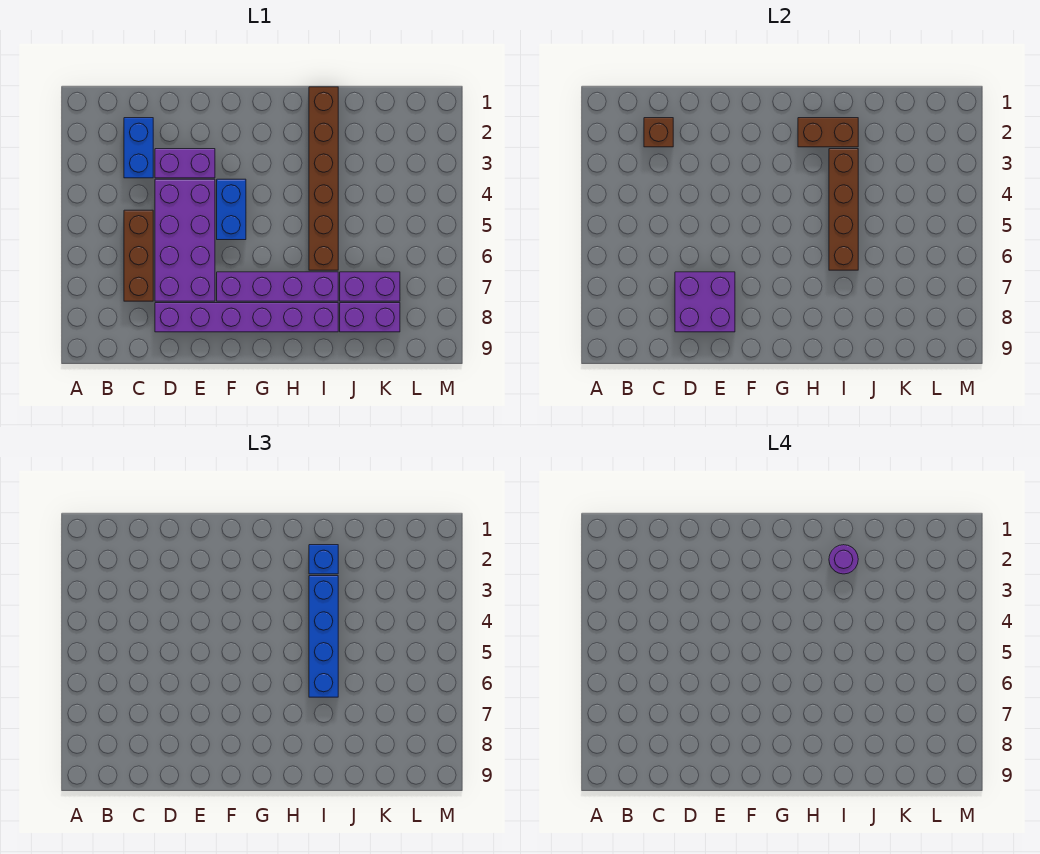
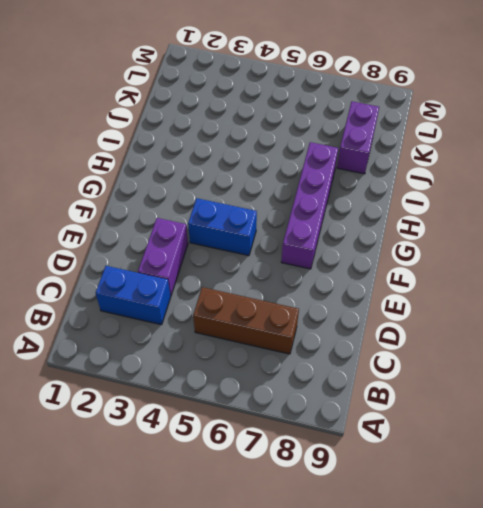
none -> purple 2x4 brick [155,179,215,301]
none -> purple 1x6 brick [155,303,338,332]
none -> brown 1x6 brick [309,87,338,270]

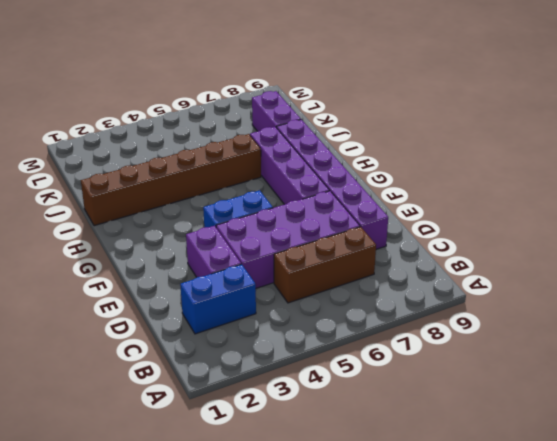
none -> purple 1x2 brick [340,272,400,301]
none -> brown 1x1 brick [644,118,673,147]
none -> purple 2x2 brick [675,272,735,332]

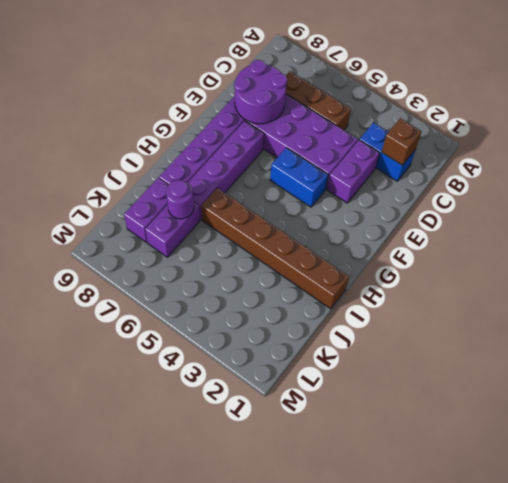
purple 2x2 round brick [234,60,287,124] -> purple 2x2 brick [675,272,735,332]
purple 1x1 round brick [166,180,194,219] -> purple 1x1 round brick moved to [829,545,858,574]
none -> brown 1x2 brick [798,118,858,147]
none -> brown 1x4 brick [829,149,858,270]
none -> blue 1x1 brick [309,545,338,574]

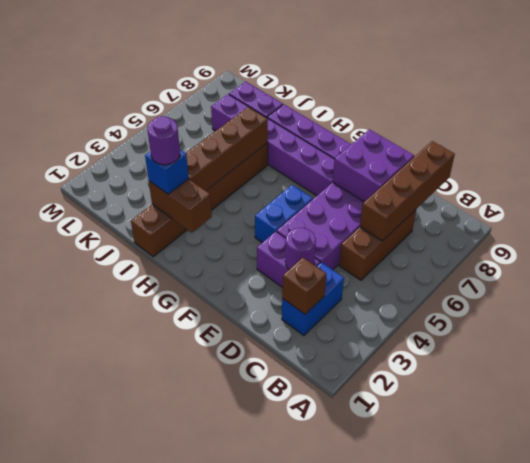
brown 1x4 brick [360,141,455,241] -> none
purple 1x1 round brick [285,228,316,269] -> none
none -> blue 1x4 brick [309,576,338,697]

